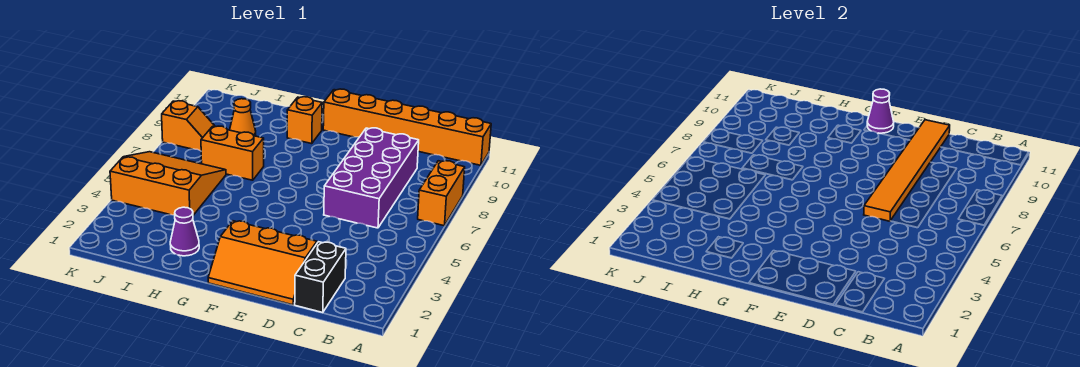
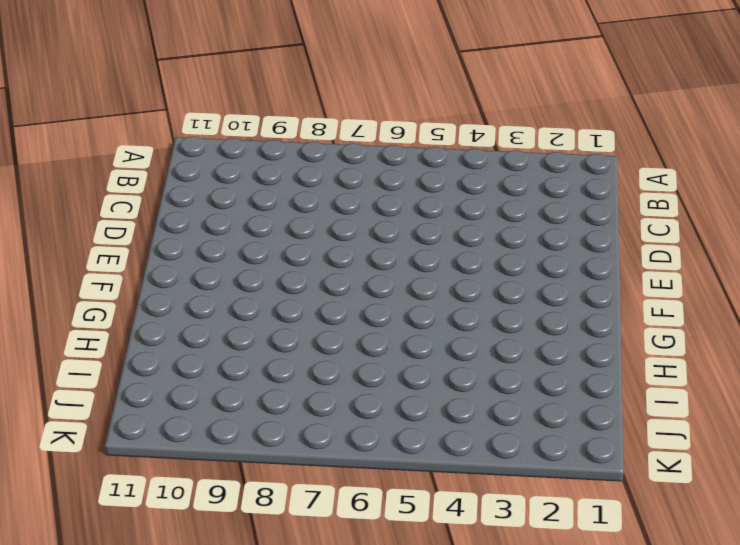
none -> orange 1x2 brick [418,161,465,226]
none -> orange 1x6 brick [323,89,491,165]
none -> black 1x2 brick [295,242,346,313]

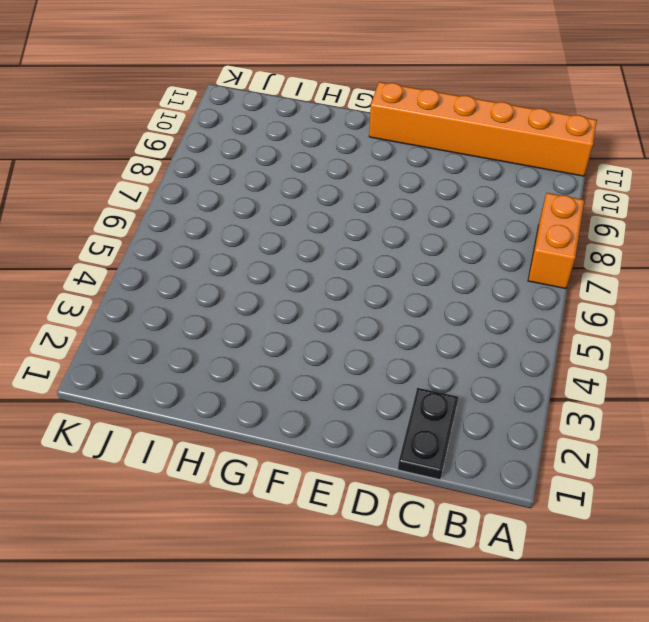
black 1x2 plate [398,388,458,480] -> black 1x2 brick [295,242,346,313]
none -> purple 2x4 brick [324,128,419,228]
none -> orange 2x3 slope [208,221,317,305]
none -> orange 1x1 brick [287,97,322,144]

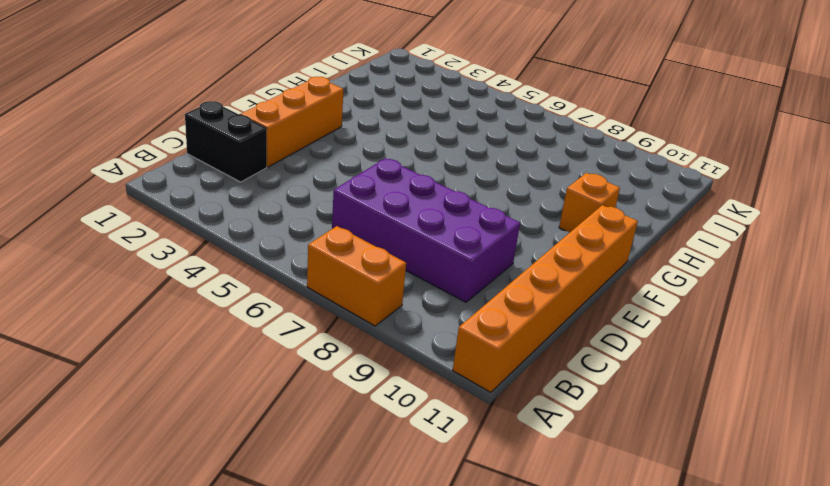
none -> purple 1x1 cone [170,207,199,256]
none -> orange 1x2 brick [201,126,264,180]
none -> orange 3x3 slope [110,152,226,215]

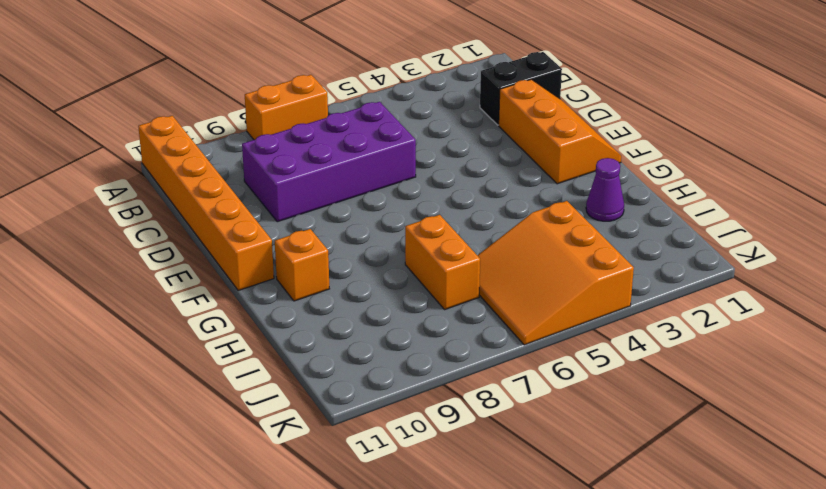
none -> orange 1x1 cone [230,99,256,136]
none -> orange 1x2 slope [162,101,215,151]
none -> orange 1x6 tile [864,120,950,221]

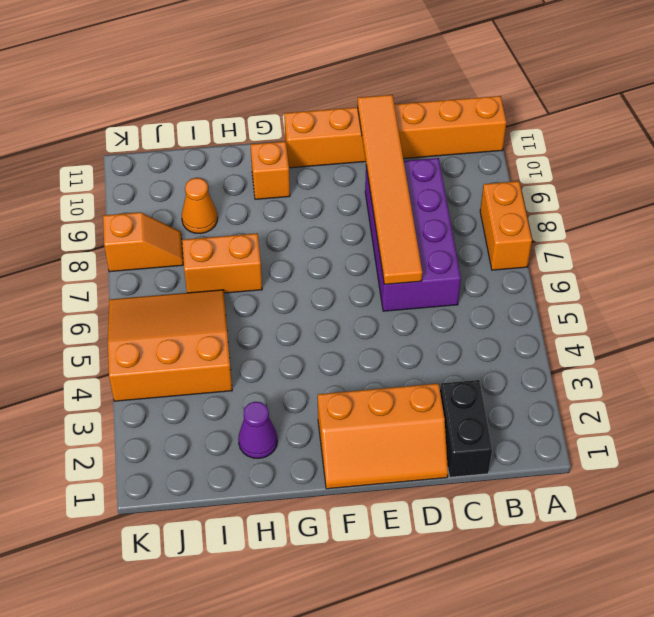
none -> purple 1x1 cone [867,89,894,134]

